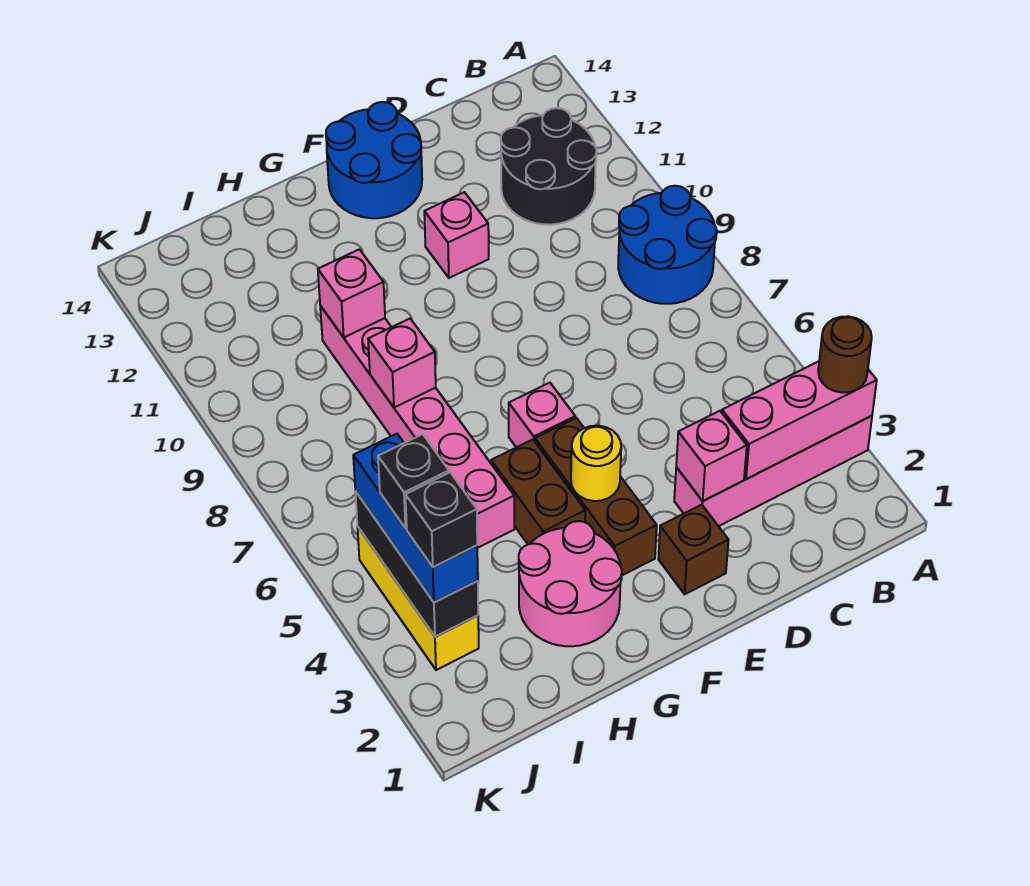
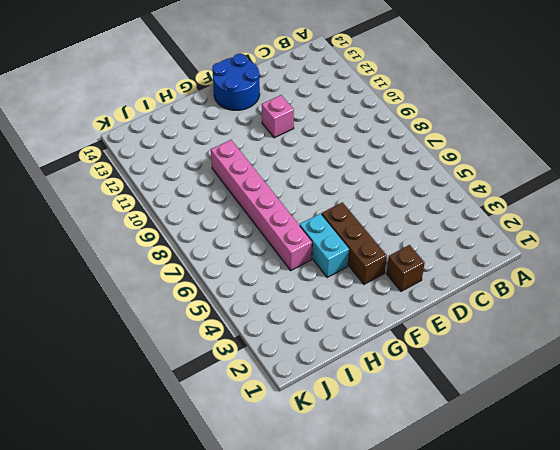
cyan 1x2 brick [300,213,349,278] -> brown 1x2 brick [491,440,585,544]
none -> pink 1x4 brick [674,416,872,526]
none -> blue 2x2 round brick [618,186,717,304]
none -> black 2x2 round brick [501,108,597,225]

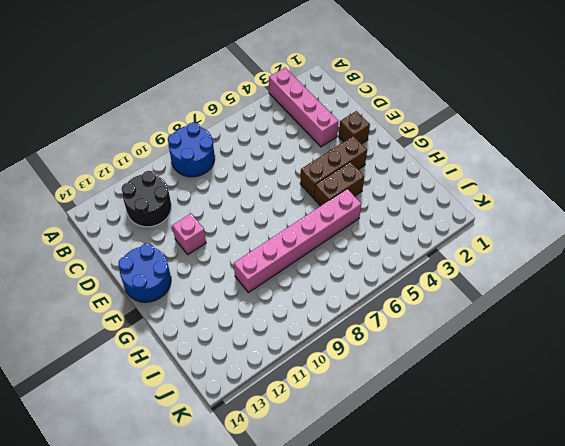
none -> pink 1x1 brick [509,383,575,447]
none -> pink 2x2 round brick [519,521,622,646]
none -> yellow 1x3 brick [357,526,479,670]

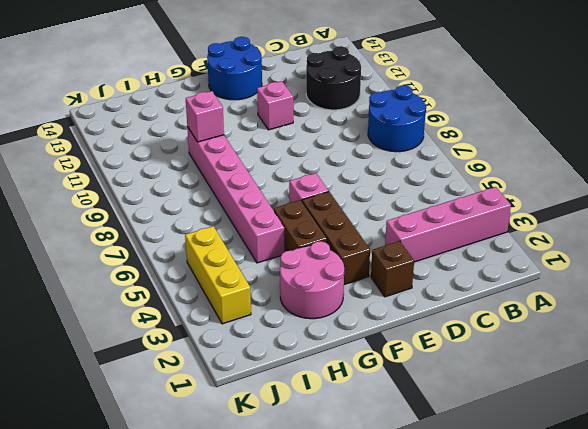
none -> pink 1x3 brick [722,361,877,479]
none -> pink 1x1 brick [676,411,747,501]
none -> yellow 1x1 round brick [571,426,621,501]

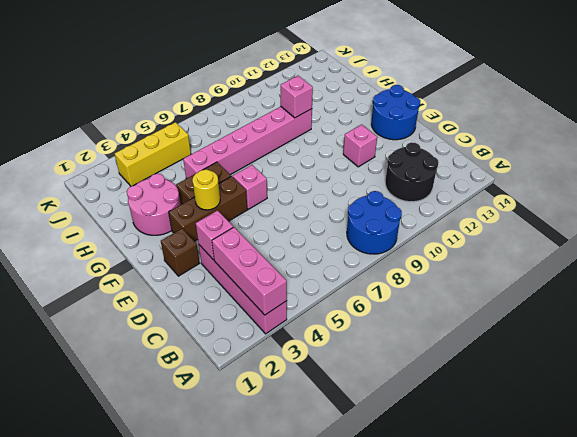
none -> pink 1x1 brick [368,319,436,408]
none -> black 1x3 brick [355,491,478,637]
none -> brown 1x1 round brick [818,316,872,393]

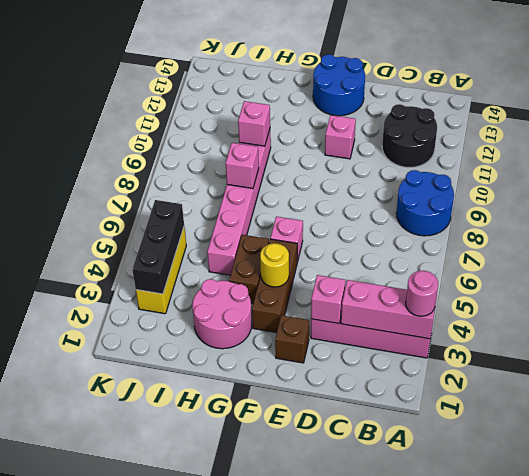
pink 1x1 round brick [406,271,438,316] -> brown 1x1 round brick [818,316,872,393]
none -> blue 1x3 brick [353,434,478,602]
none -> black 1x1 brick [405,473,477,567]
none -> black 1x1 brick [378,434,449,528]

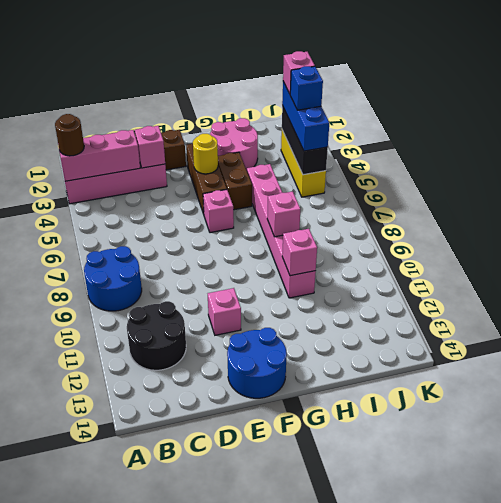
pink 1x1 brick [283,51,315,94] -> black 1x1 brick [405,473,477,567]
blue 1x1 brick [290,66,323,110] -> black 1x1 brick [378,434,449,528]

